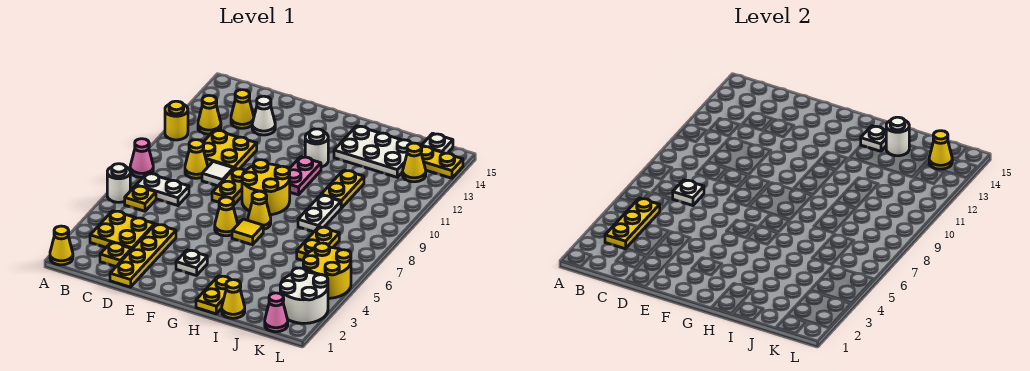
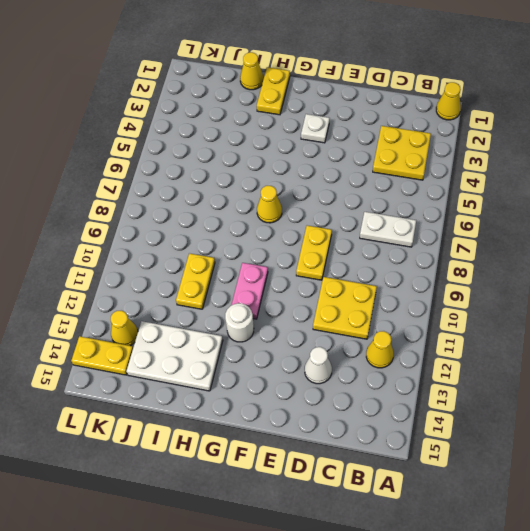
none -> white 1x1 round brick [107,164,130,202]
none -> pink 1x1 cone [130,139,153,177]
none -> yellow 1x1 round brick [165,101,188,140]
none -> yellow 1x1 plate [125,186,156,211]

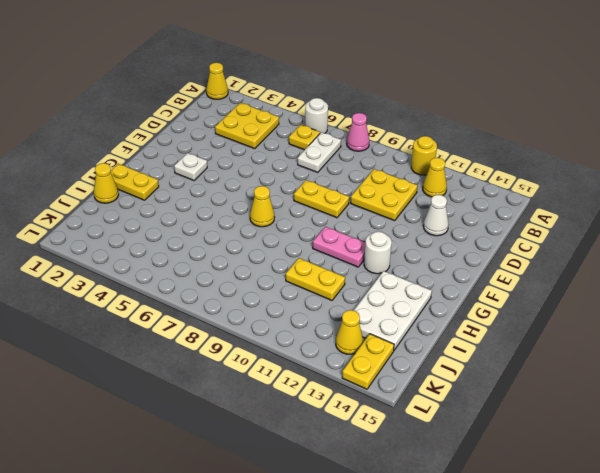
none -> yellow 1x1 plate [100,242,132,267]
none -> yellow 1x1 cone [185,140,208,178]
none -> yellow 1x1 cone [231,90,254,128]
none -> yellow 1x4 plate [110,224,176,287]

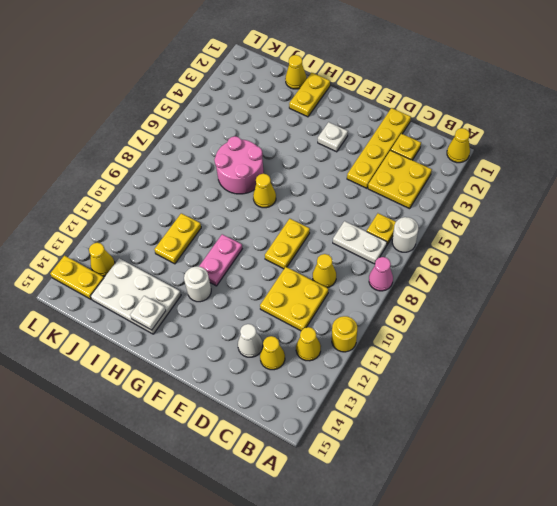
pink 2x2 round brick [214,136,264,194] -> none
none -> white 1x1 tile [202,162,234,186]
none -> yellow 1x1 cone [215,197,238,236]
none -> yellow 2x2 round brick [242,160,290,215]
none -> yellow 1x1 tile [232,219,263,245]

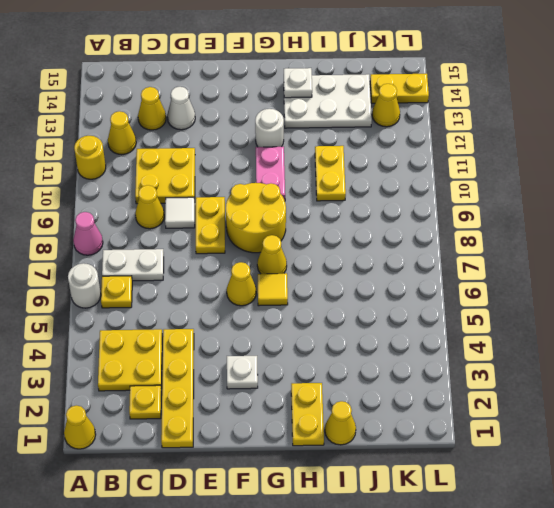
none -> white 1x2 plate [298,195,341,232]
none -> yellow 1x2 plate [297,227,339,260]
none -> pink 1x1 cone [265,293,288,332]
none -> white 2x2 round brick [280,268,328,323]

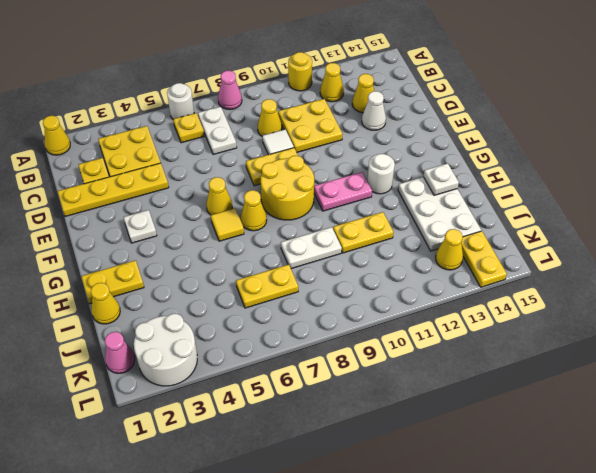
none -> yellow 2x2 round brick [303,243,351,298]
none -> white 1x1 plate [422,133,453,153]
none -> yellow 1x3 plate [605,198,660,249]
none -> white 1x1 plate [673,180,704,206]

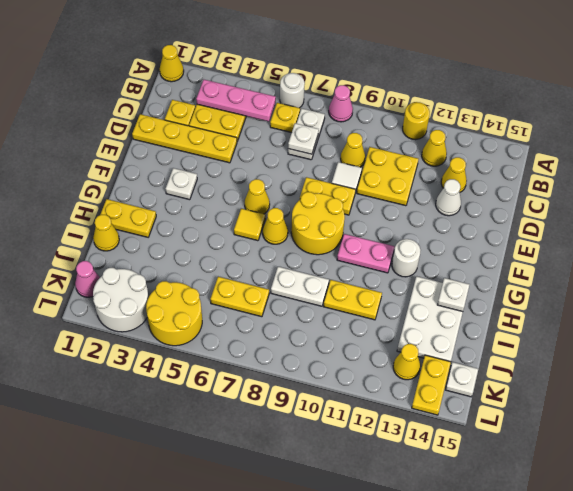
pink 1x3 plate [196,80,276,121] -> yellow 1x3 plate [605,198,660,249]
none -> white 1x1 round brick [886,117,909,156]
none -> yellow 1x1 cone [929,131,952,169]

